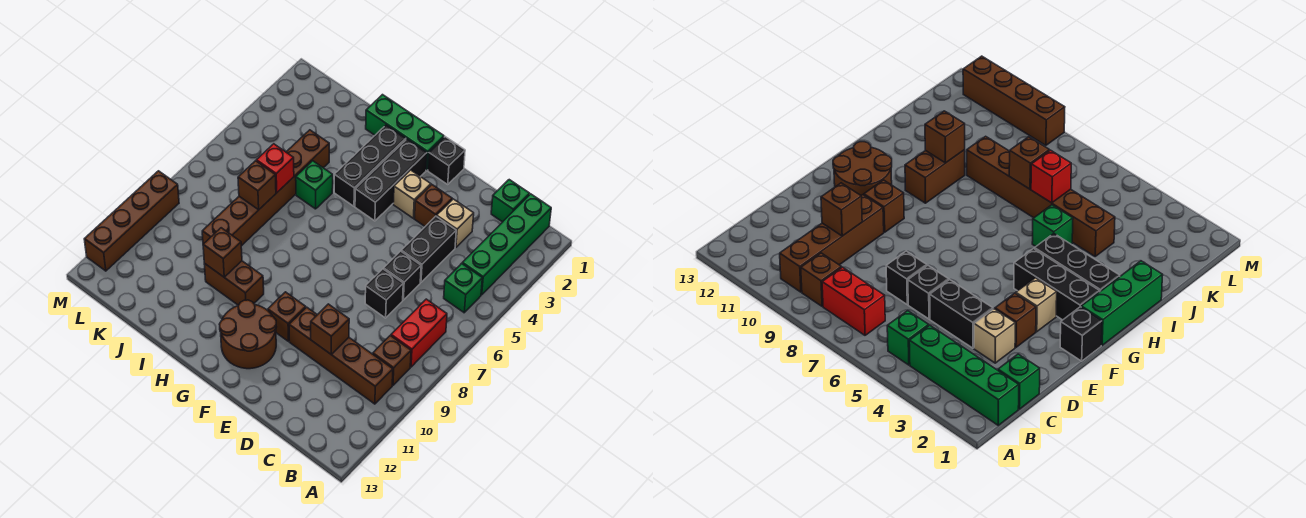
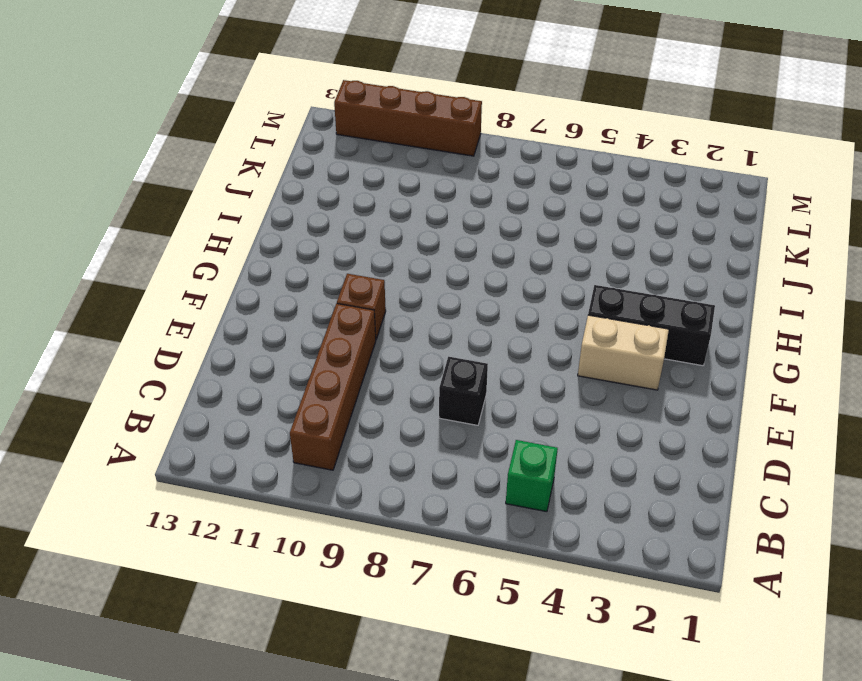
tan 1x2 brick [578,315,669,390] -> tan 1x1 brick [393,170,431,218]
none -> green 1x4 brick [462,194,551,295]
none -> red 1x2 brick [391,299,447,367]
none -> brown 1x1 brick [373,336,411,385]

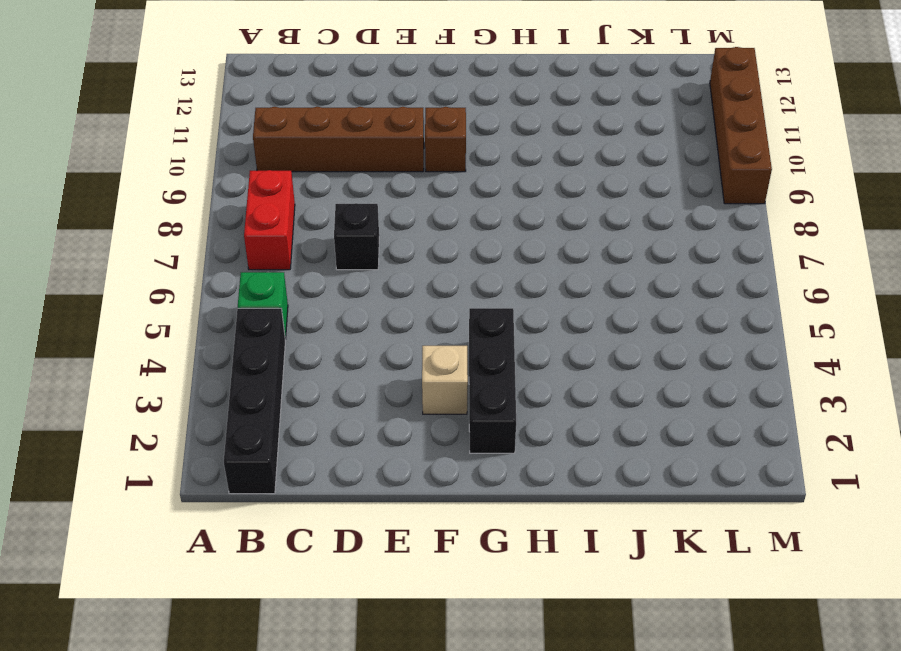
black 1x4 brick [224,308,285,494] -> green 1x4 brick [462,194,551,295]
none -> brown 1x1 brick [373,336,411,385]
none -> green 1x1 brick [491,180,530,222]
none -> tan 1x1 brick [437,199,474,248]

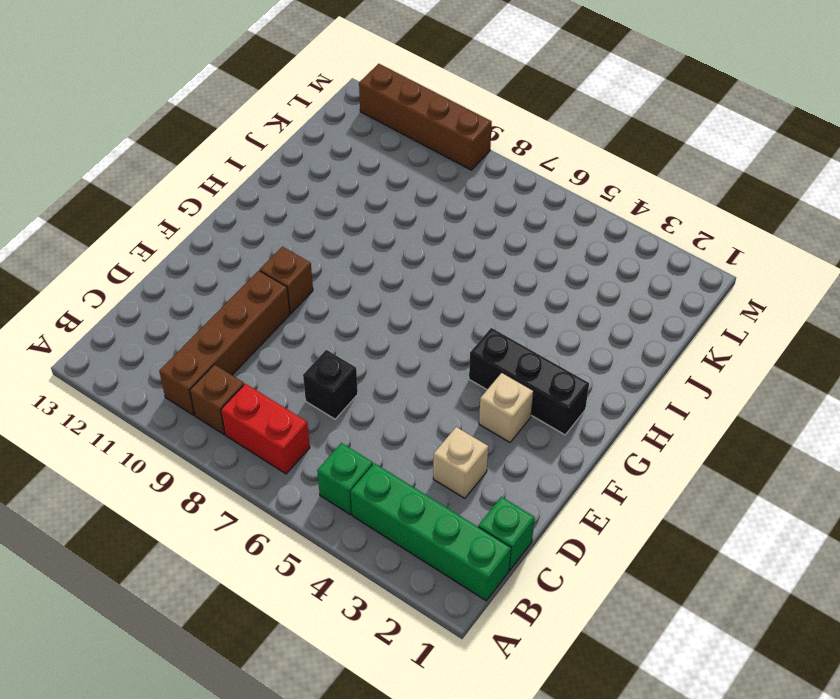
none -> black 1x2 brick [401,216,456,282]
none -> black 1x1 brick [384,251,421,300]
none -> brown 1x1 brick [414,185,452,226]

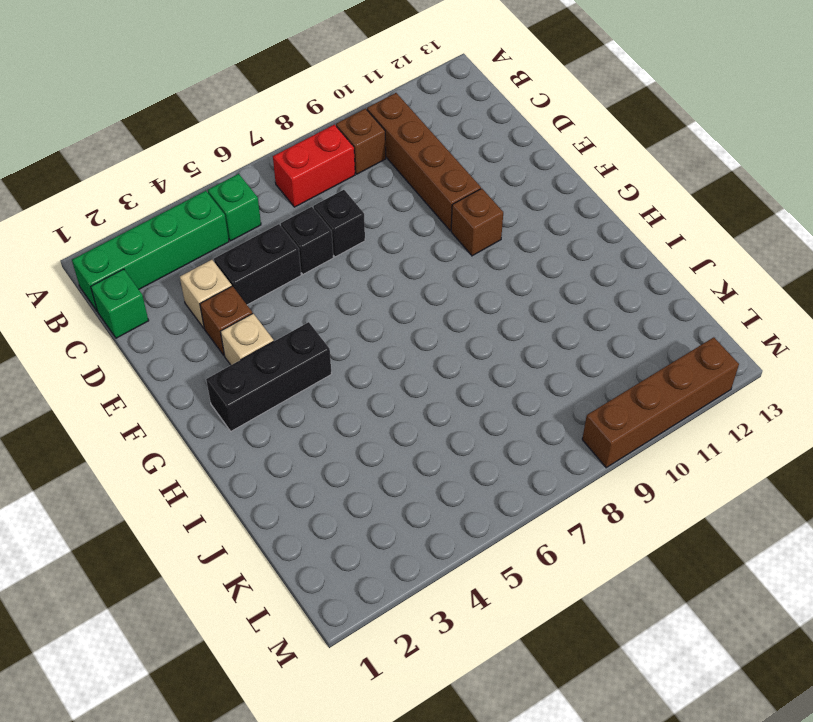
none -> black 1x1 brick [428,137,465,184]
none -> brown 2x2 round brick [219,300,276,369]
none -> green 1x3 brick [366,95,444,170]

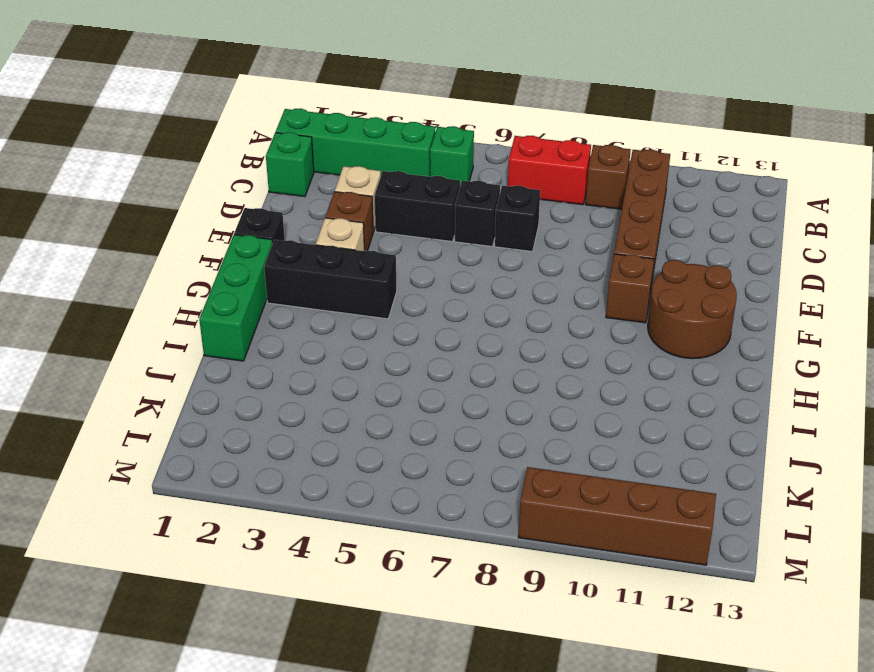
none -> black 1x3 brick [334,125,406,206]
none -> brown 1x2 brick [204,261,264,305]
none -> green 1x1 brick [296,161,333,209]

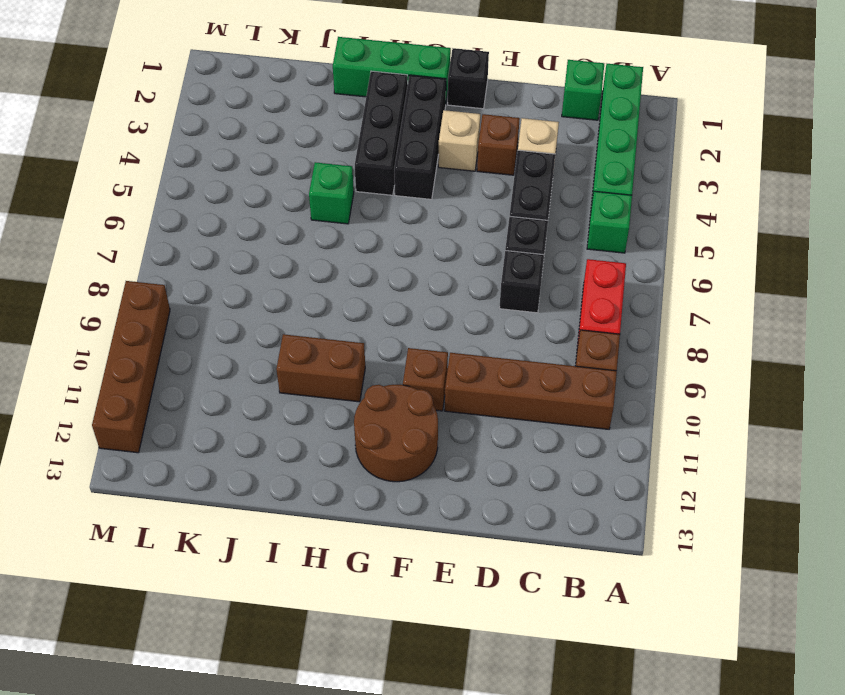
none -> brown 1x6 brick [202,130,329,246]
none -> brown 1x1 brick [311,304,349,355]
none -> brown 1x1 brick [203,228,242,277]

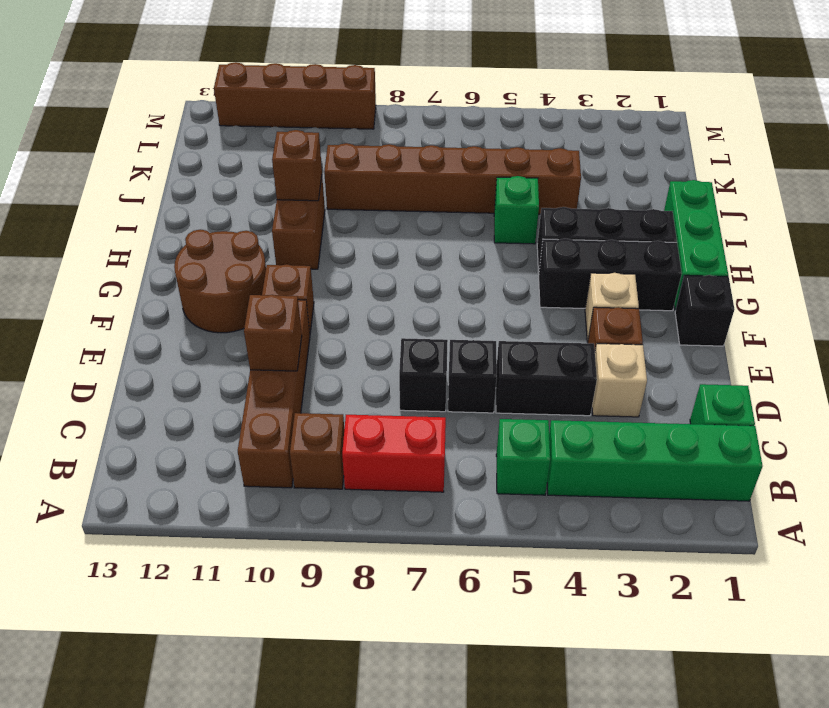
none -> red 1x1 brick [256,144,294,192]
none -> brown 1x1 brick [238,161,276,210]

